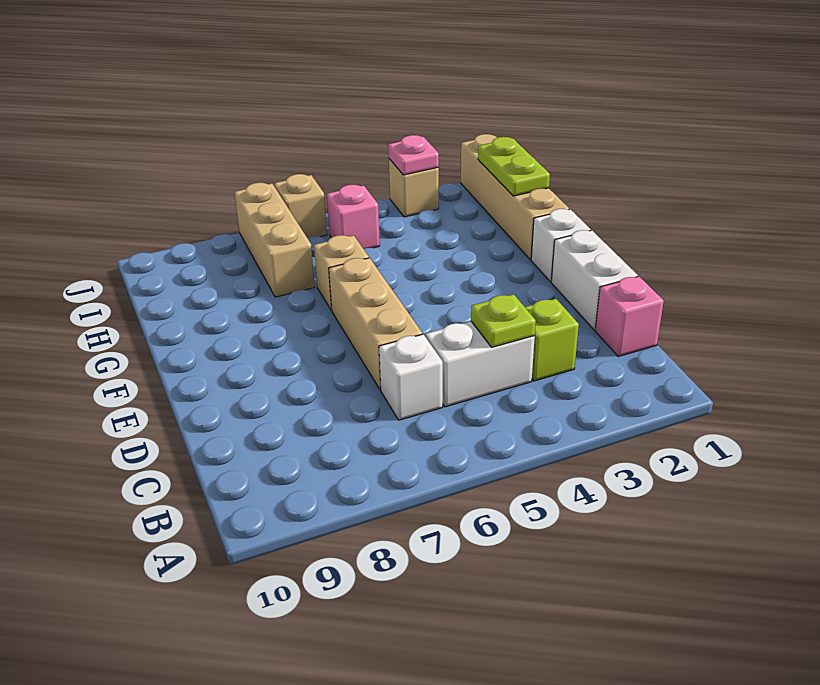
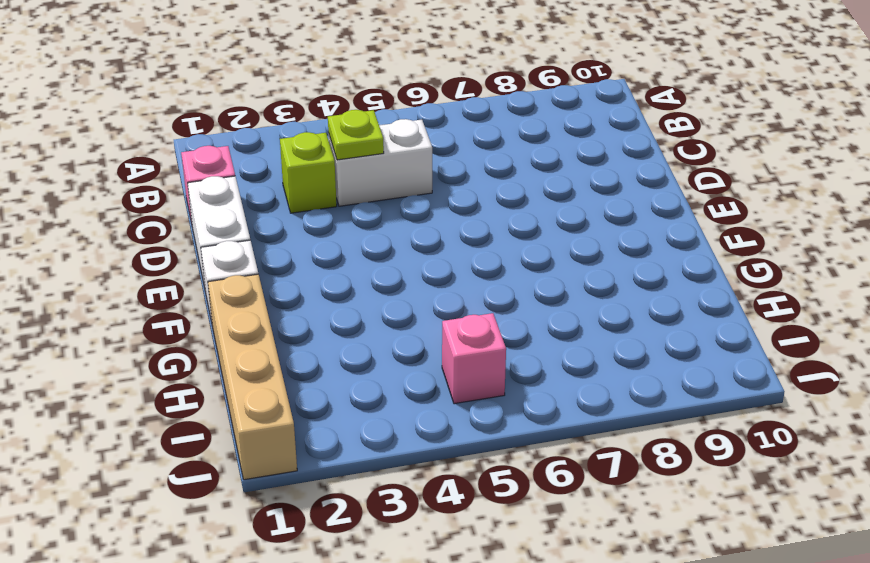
none -> white 1x1 brick [379,334,443,420]
none -> tan 1x3 brick [329,258,422,390]
none -> tan 1x1 brick [314,235,369,310]

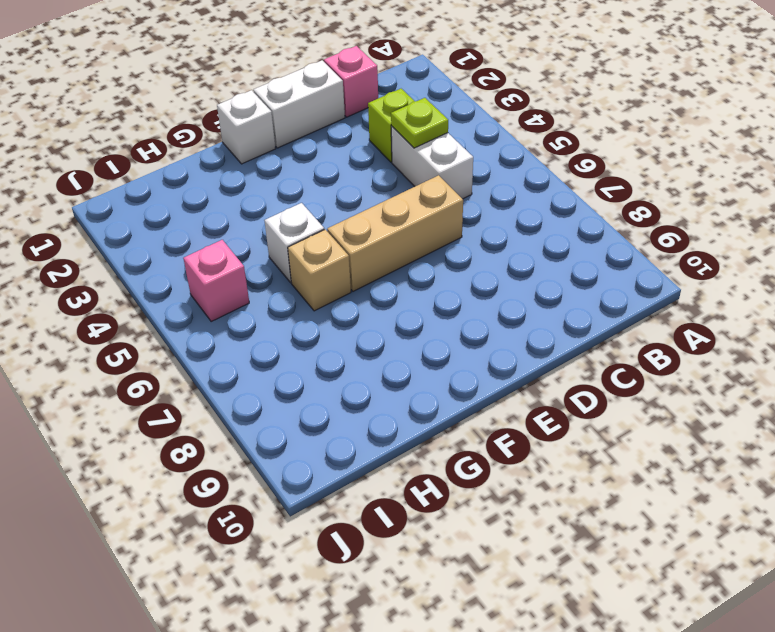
white 1x1 brick [264,203,324,283] -> white 1x1 brick moved to [379,334,443,420]
none -> tan 1x4 brick [461,134,569,260]
none -> tan 1x3 brick [234,183,315,297]
none -> tan 1x1 brick [389,159,439,217]

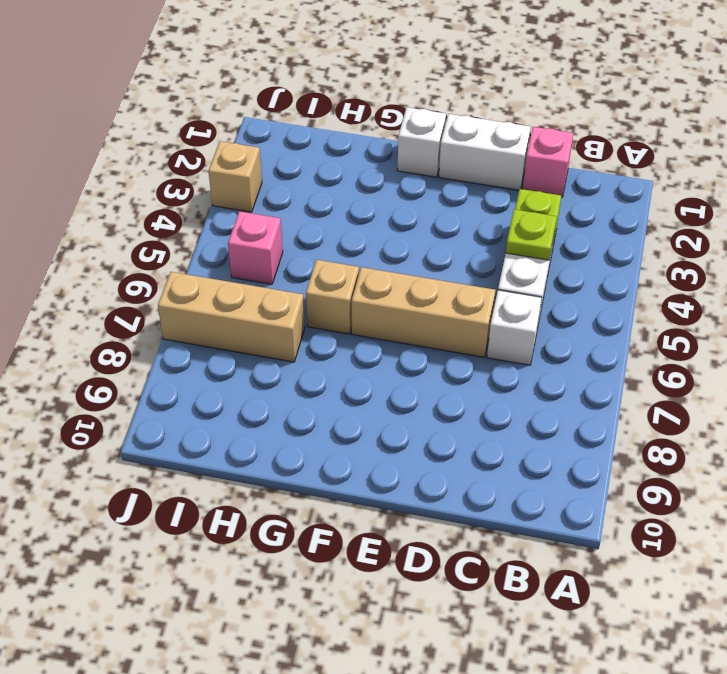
none -> tan 1x4 brick [461,134,569,260]
none -> tan 1x1 brick [274,174,327,238]
none -> lime 1x2 plate [478,137,550,196]

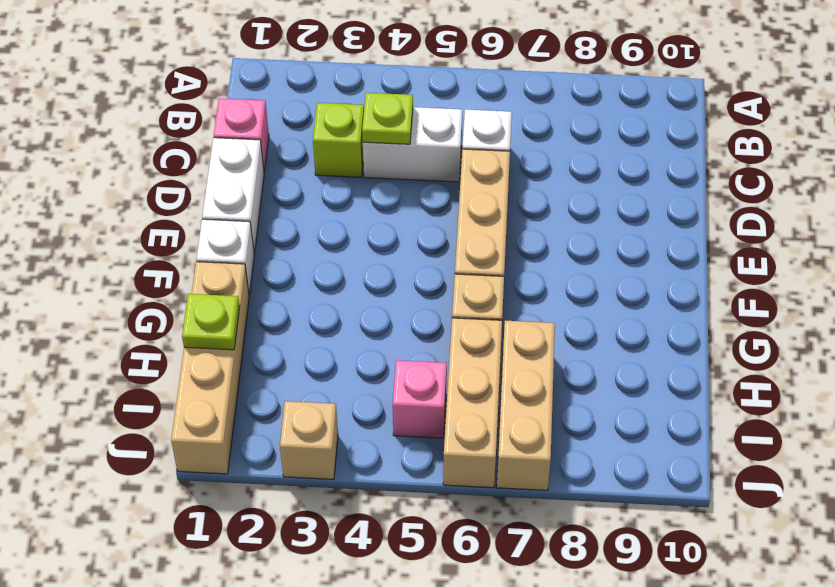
lime 1x1 plate [182,294,240,350] -> lime 1x2 plate [478,137,550,196]
tan 1x3 brick [443,318,502,488] -> tan 1x1 brick [274,174,327,238]
none -> pink 1x1 plate [388,135,439,175]

